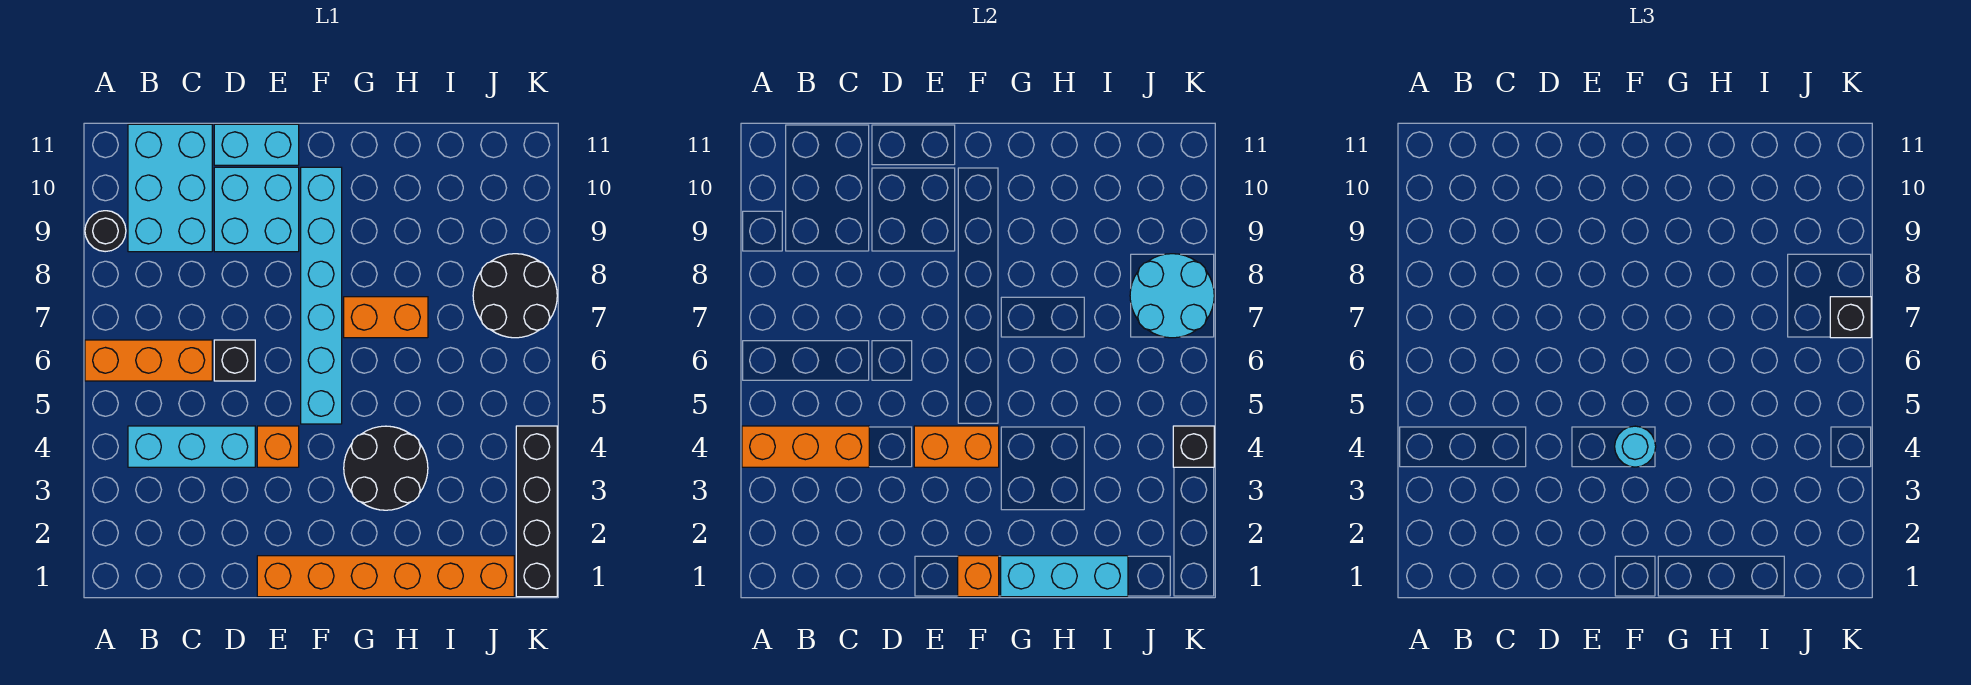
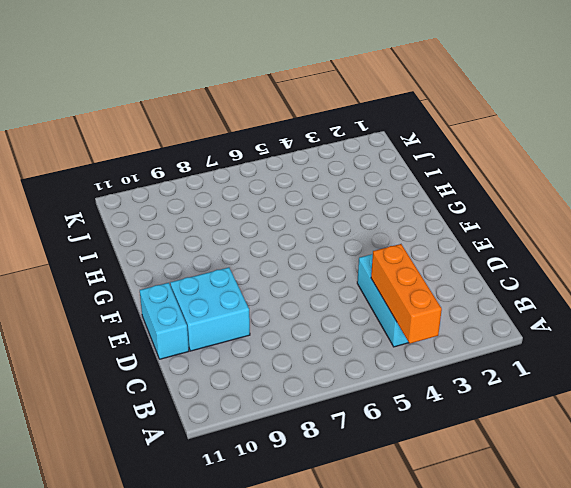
none -> orange 1x3 brick [85,340,212,381]
none -> black 1x1 round brick [85,211,126,252]
none -> cyan 2x3 brick [128,124,212,252]

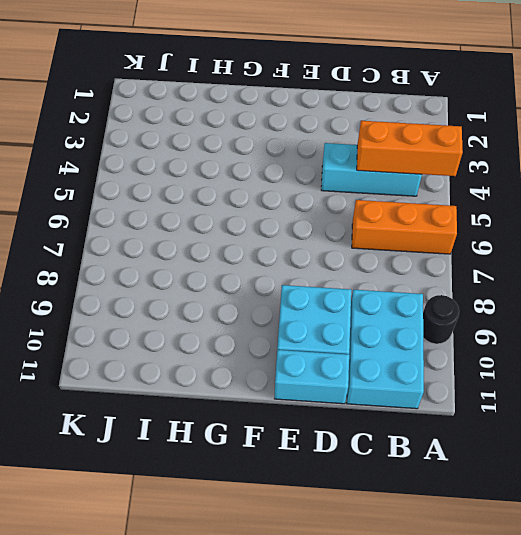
none -> black 1x1 brick [214,340,255,381]
none -> orange 1x6 brick [257,556,514,597]
none -> orange 1x1 brick [257,426,299,467]

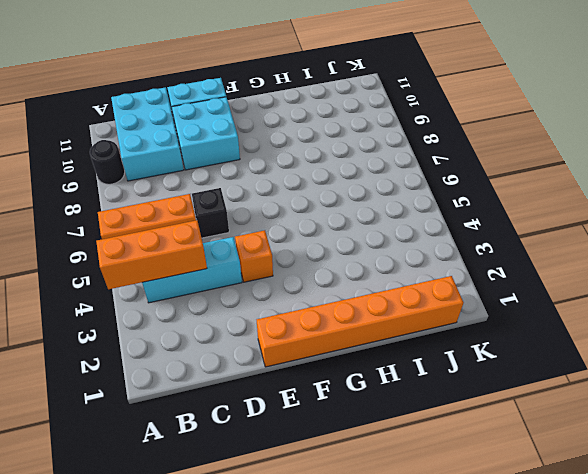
none -> cyan 1x6 brick [301,167,342,424]
none -> black 2x2 round brick [344,426,428,510]
none -> orange 1x2 brick [344,297,428,338]

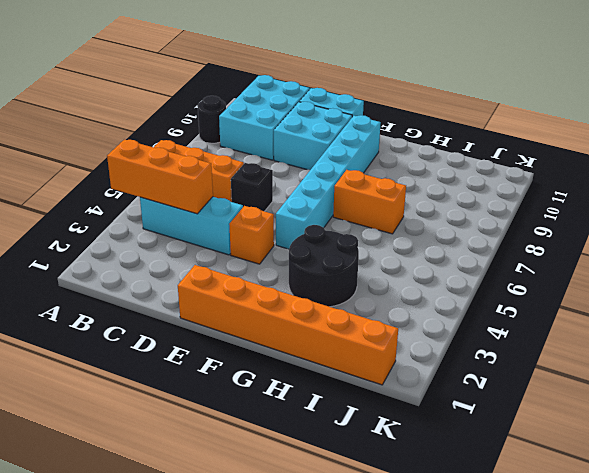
none -> black 2x2 round brick [473,254,557,338]
none -> black 1x4 brick [516,426,557,597]
none -> orange 1x2 brick [914,426,999,467]

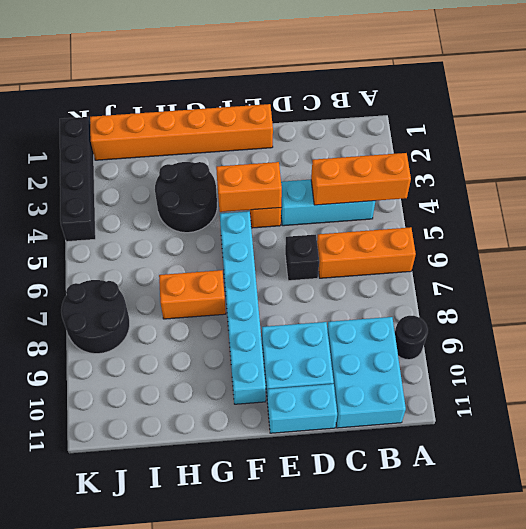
none -> orange 1x1 brick [958,556,999,597]
none -> cyan 1x3 brick [1001,556,1128,597]
none -> cyan 2x2 round brick [1130,254,1214,338]

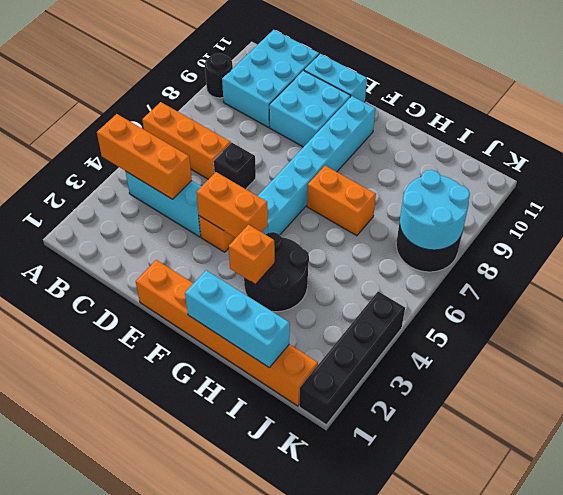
orange 1x1 brick [229,225,275,284] -> orange 1x1 brick moved to [958,556,999,597]
none -> black 1x1 brick [1173,426,1214,467]
none -> cyan 1x1 round brick [1615,426,1656,467]
none -> black 1x1 brick [1830,297,1871,338]

